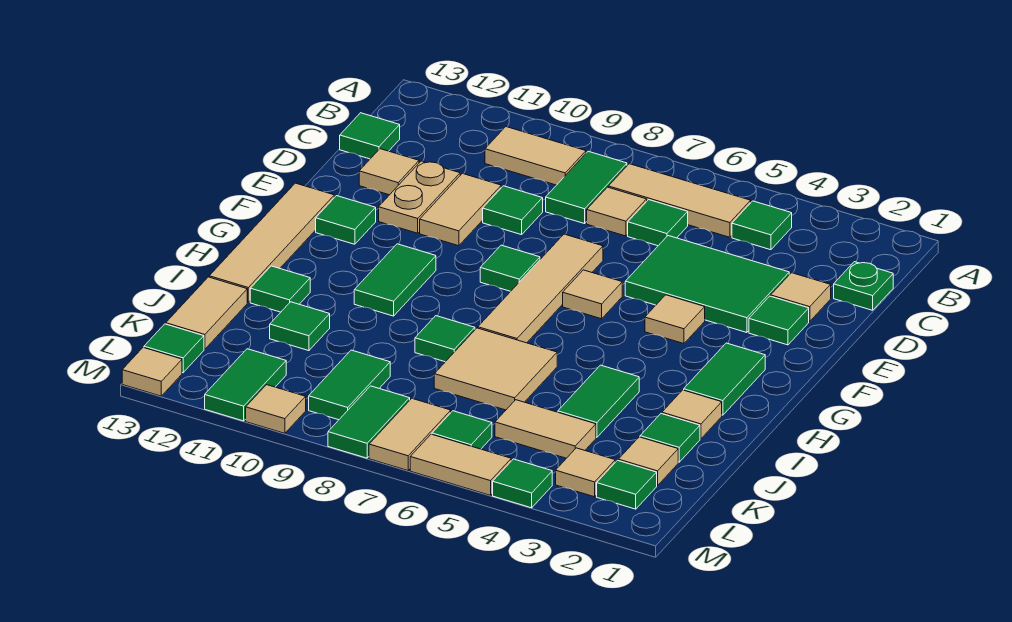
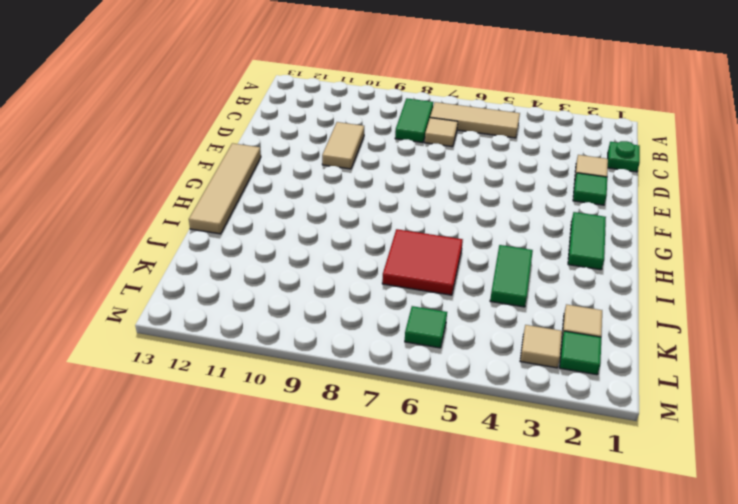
red 2x2 tile [382,229,463,295] -> tan 2x2 tile [434,328,557,410]
none -> green 1x1 tile [732,201,792,250]
none -> tan 1x2 tile [485,127,586,185]
none -> green 1x1 tile [628,200,688,246]
none -> green 1x1 tile [340,113,400,159]

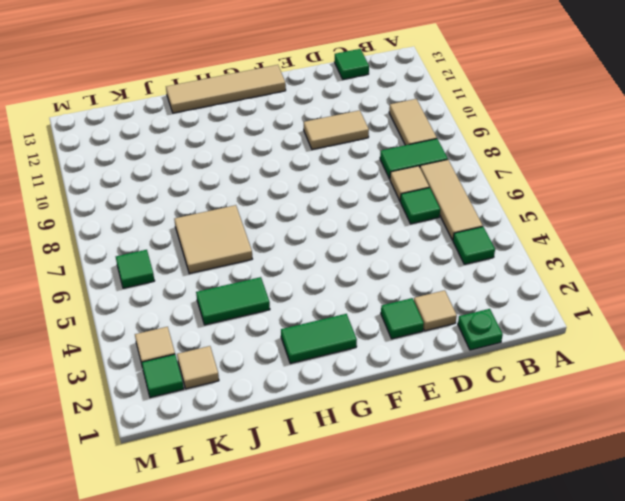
none -> green 2x3 tile [625,236,789,333]
none -> green 1x1 tile [483,186,543,235]
none -> tan 1x2 plate [379,161,460,233]
none -> tan 1x1 tile [359,149,419,195]

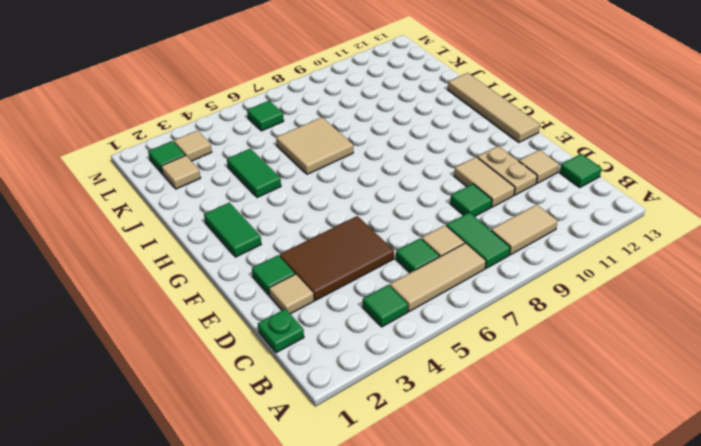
brown 2x3 tile [280,216,394,301] -> green 2x3 tile [625,236,789,333]
none -> tan 1x4 tile [478,234,603,343]
none -> tan 1x1 tile [645,295,705,344]
none -> tan 1x1 tile [563,270,622,319]
none -> green 1x1 tile [480,245,540,291]

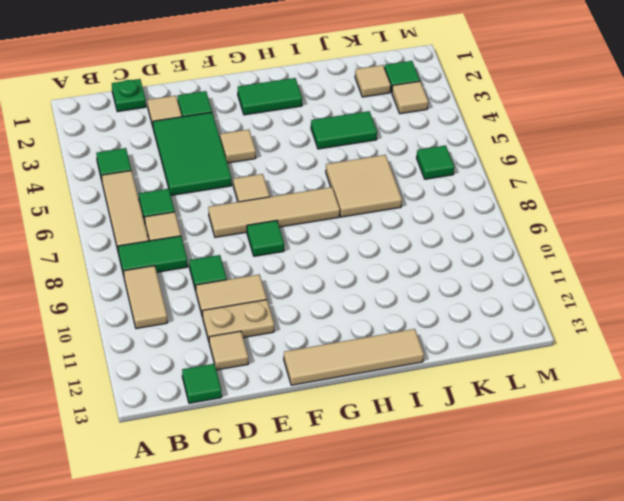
none -> green 1x1 tile [316,196,376,244]
none -> green 1x2 tile [354,244,436,316]
none -> tan 1x1 tile [662,390,722,439]
none -> green 1x1 tile [415,316,475,362]

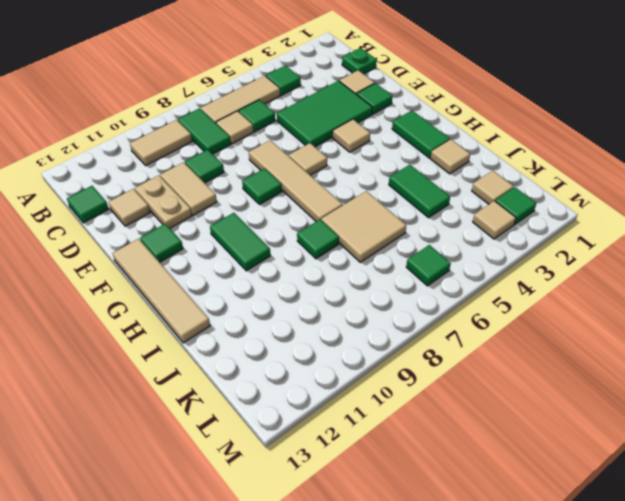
none -> green 1x1 tile [250,266,310,312]
none -> green 1x1 tile [640,414,700,462]
none -> green 1x1 tile [270,302,330,351]
none -> tan 1x2 tile [166,277,247,349]

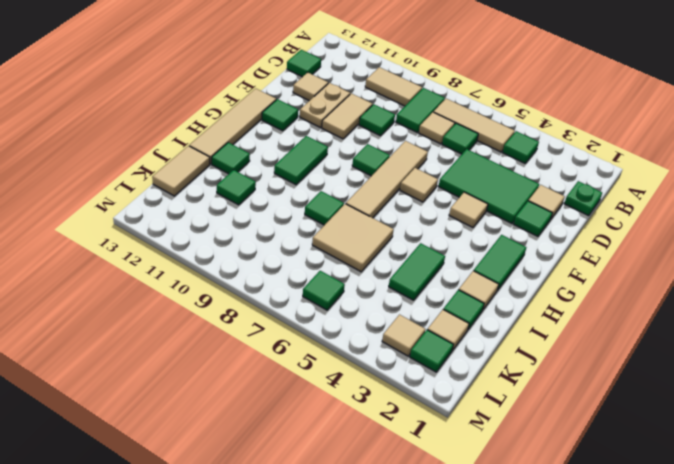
none -> tan 1x2 tile [495,400,596,458]
none -> green 1x2 tile [309,350,390,420]
none -> tan 1x2 tile [369,398,451,471]
none -> green 1x2 tile [328,386,410,458]

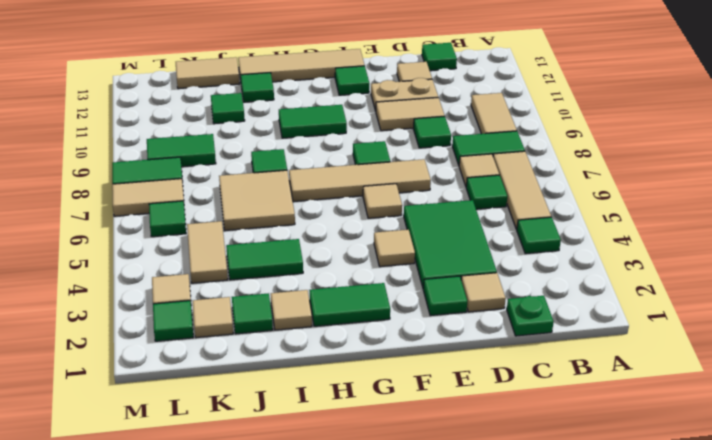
none -> green 1x2 tile [205,349,286,421]
none -> green 1x1 tile [144,324,204,373]
none -> green 1x1 tile [493,459,552,508]
none -> tan 1x2 tile [410,434,511,495]

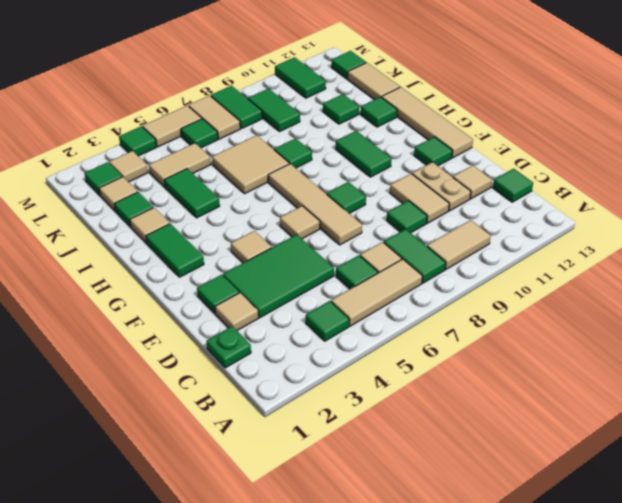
none -> tan 1x1 tile [246,385,306,433]
none -> tan 1x1 tile [122,348,182,396]

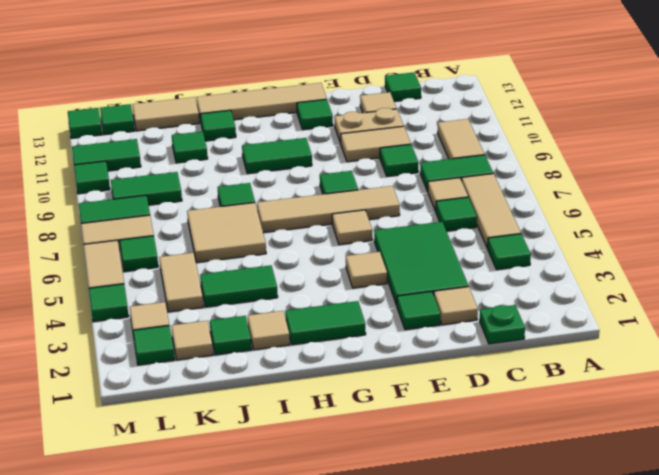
green 1x1 tile [74,161,110,194] -> tan 1x1 tile [246,385,306,433]
green 1x1 tile [68,108,102,138] -> tan 1x1 tile [122,348,182,396]

